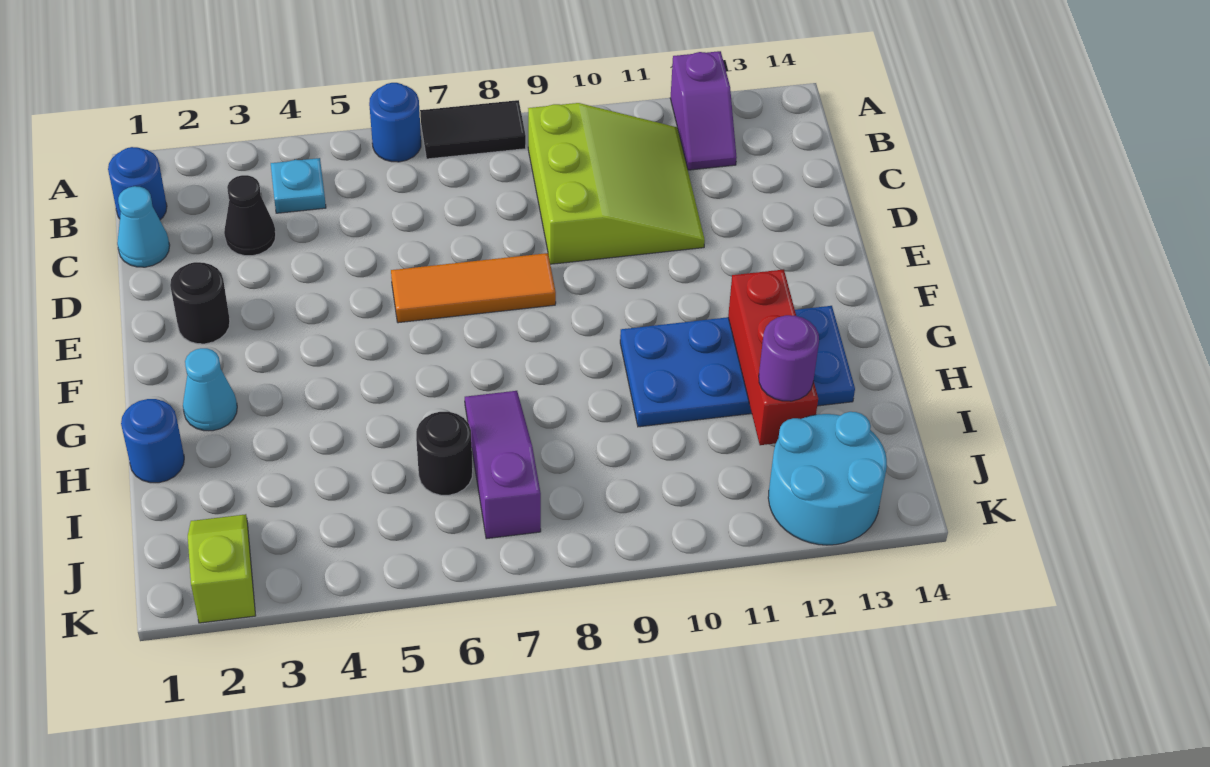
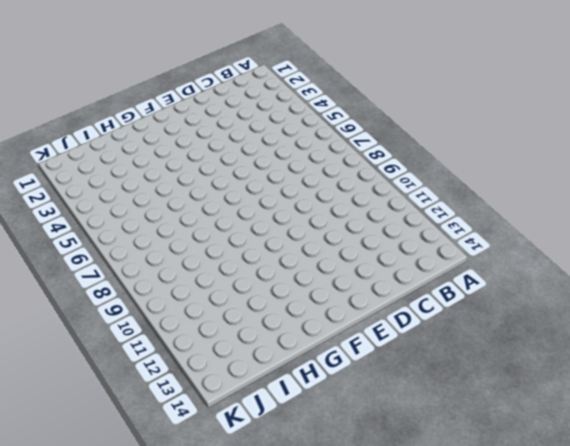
none -> blue 1x1 round brick [369,83,421,162]
none -> black 1x2 tile [420,100,526,159]
none -> purple 1x2 slope [670,51,737,170]

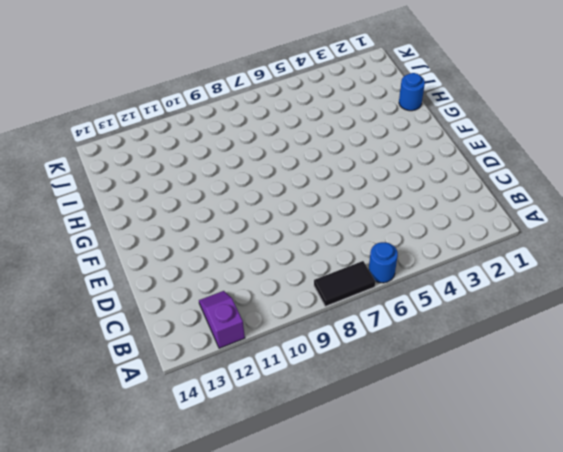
none -> blue 1x1 round brick [108,147,167,220]
none -> cyan 1x1 plate [271,158,326,213]
none -> lime 3x3 slope [528,103,705,264]

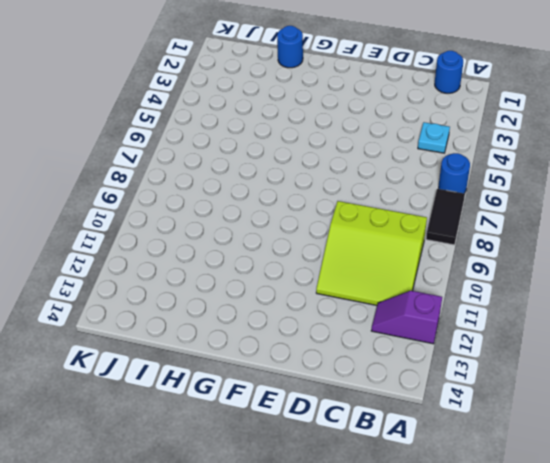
none -> cyan 1x1 cone [117,186,170,267]
none -> black 1x1 cone [224,175,276,256]
none -> black 1x1 round brick [170,262,230,344]

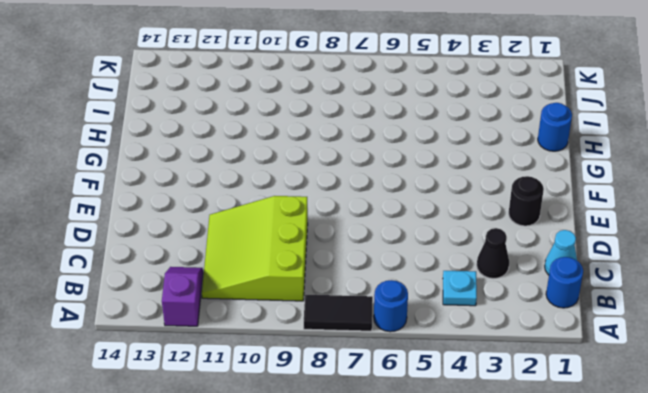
none -> orange 1x3 tile [391,253,556,323]
none -> cyan 1x1 cone [183,348,237,431]
none -> blue 2x4 plate [620,306,855,427]

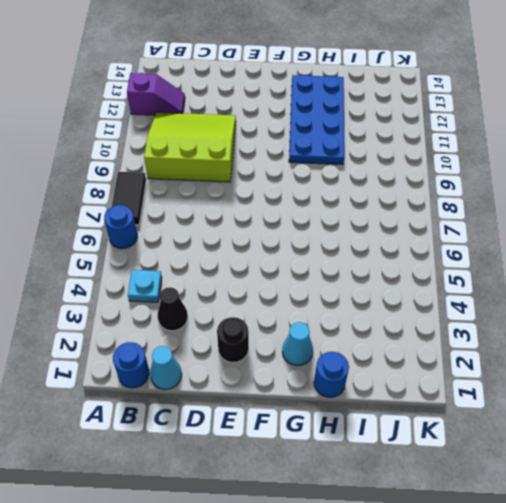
none -> orange 1x3 tile [391,253,556,323]
none -> purple 1x3 slope [465,391,541,539]
none -> black 1x1 round brick [416,412,473,495]

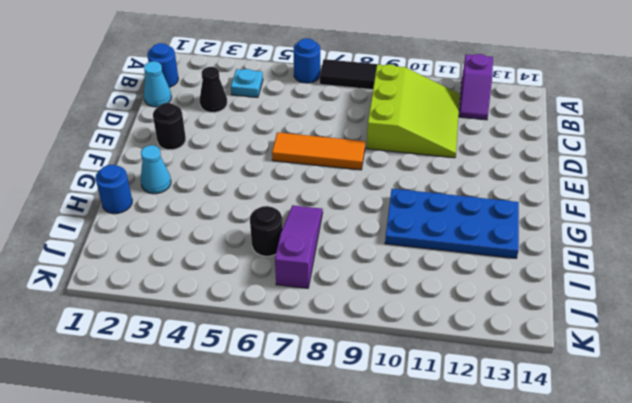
none -> lime 1x2 slope [188,514,256,623]
none -> cyan 2x2 round brick [768,412,887,545]
none -> red 1x3 brick [728,269,818,445]

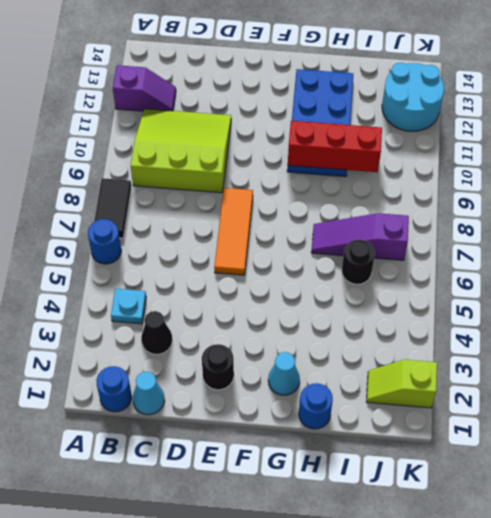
red 1x3 brick [288,121,382,172] -> red 1x3 brick moved to [728,269,818,445]
none -> purple 1x1 round brick [759,315,819,401]

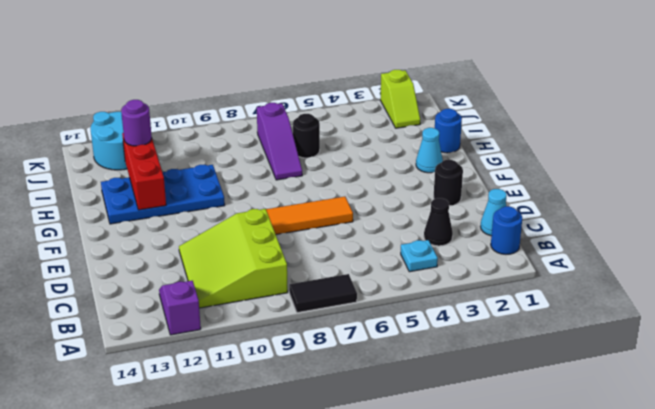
none -> blue 1x1 round brick [369,83,421,162]

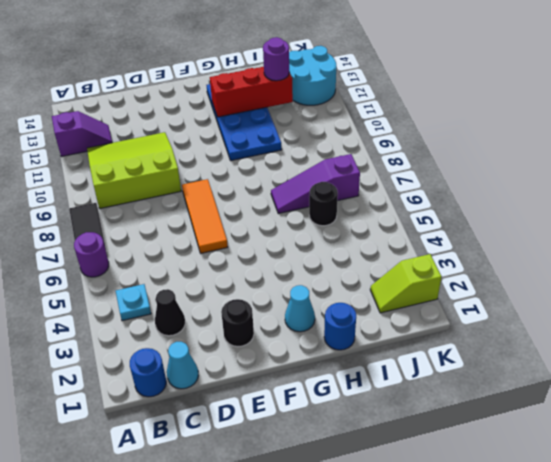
purple 1x1 round brick [74,232,109,277] -> blue 1x1 round brick [369,83,421,162]

